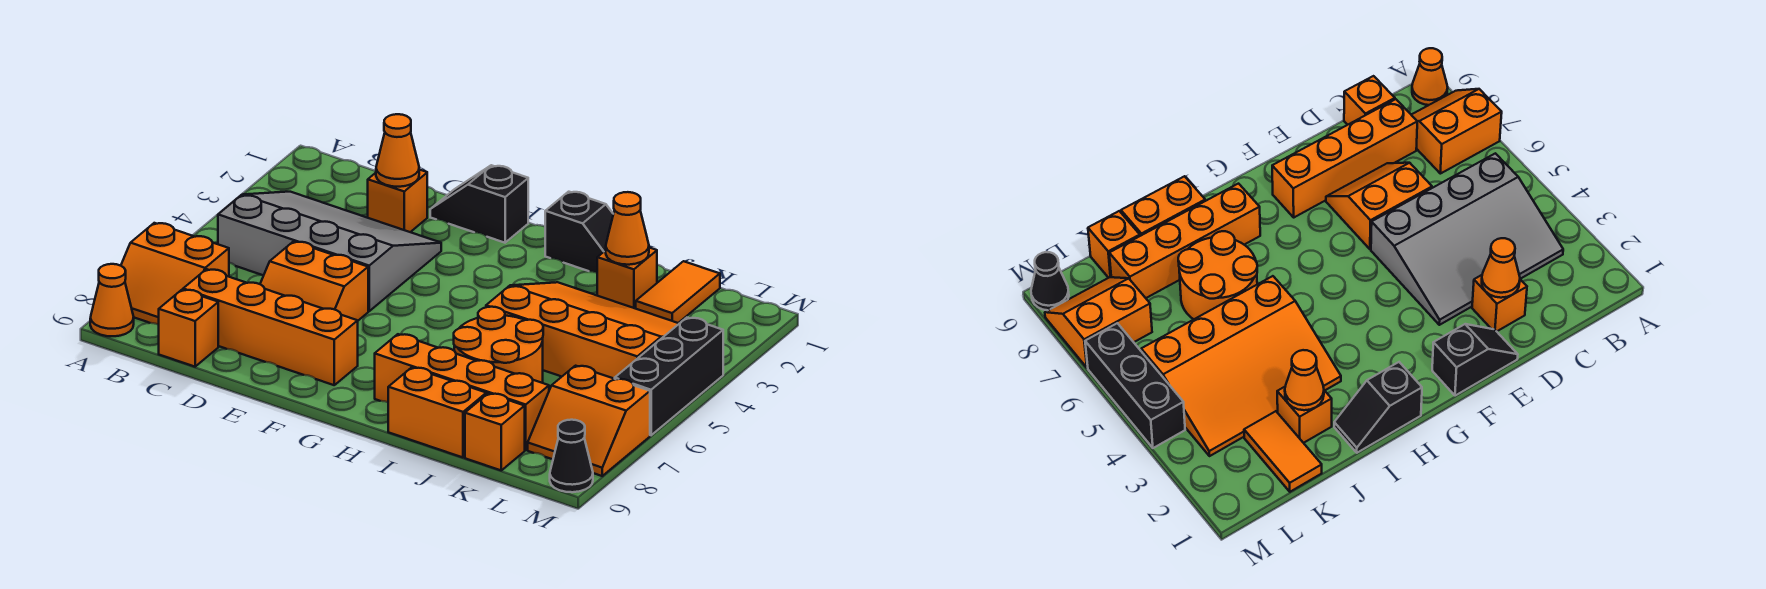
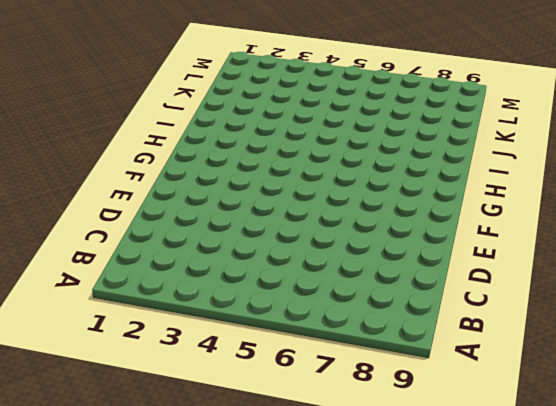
none -> orange 2x2 slope [121,223,229,325]
none -> orange 1x1 cone [90,264,134,336]
none -> grey 3x4 slope [218,192,441,311]

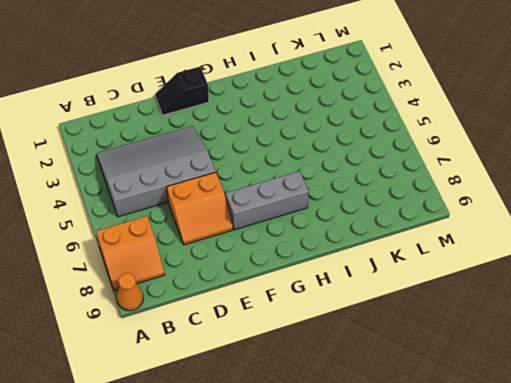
grey 1x3 brick [226,171,309,230] -> none
none -> orange 1x4 brick [183,269,358,385]
none -> orange 1x1 brick [159,290,218,367]
none -> orange 1x1 brick [368,170,427,232]

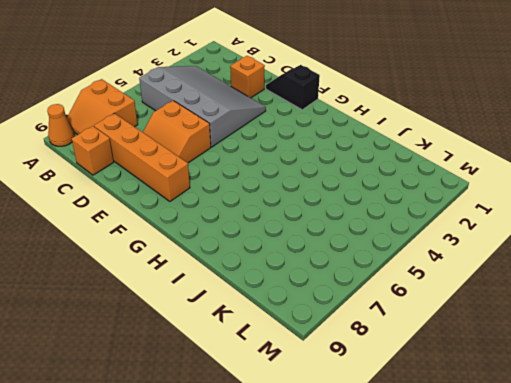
none -> black 1x2 slope [545,192,613,273]
none -> orange 1x4 brick [375,334,549,450]
none -> orange 3x4 slope [486,282,679,379]

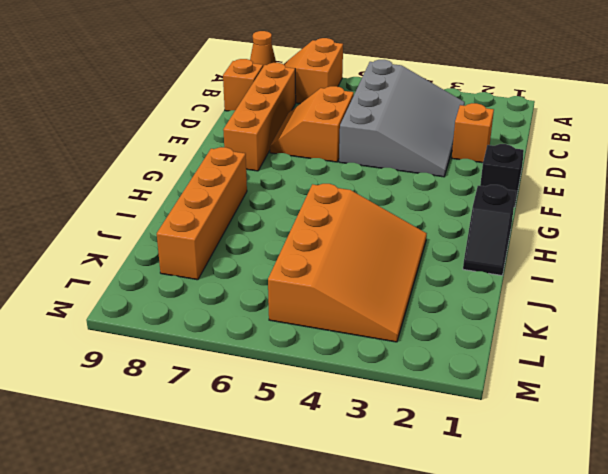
none -> orange 2x2 round brick [454,307,543,383]
none -> orange 1x2 brick [388,367,486,457]
none -> orange 1x1 brick [597,248,657,309]

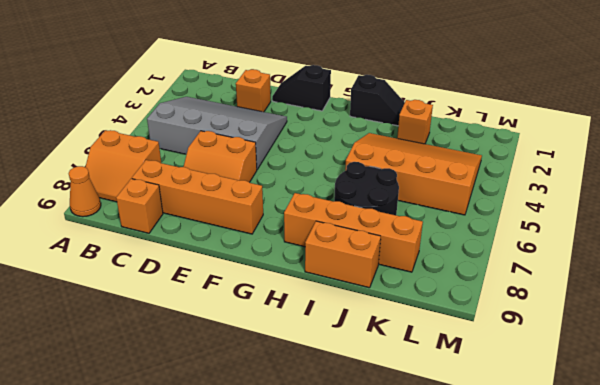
black 2x2 round brick [334,162,399,215] -> orange 2x2 round brick [454,307,543,383]
none -> orange 1x2 tile [636,261,720,323]
none -> orange 1x1 brick [465,393,525,470]
none -> orange 2x2 slope [528,366,650,476]

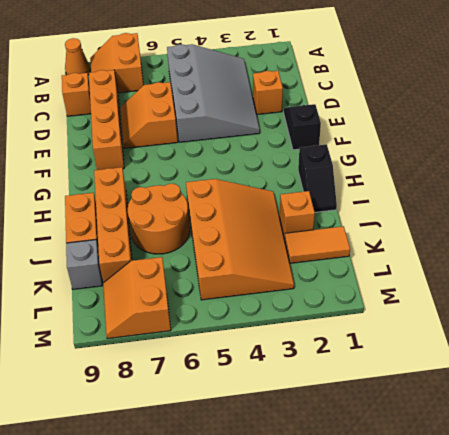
grey 1x1 brick [66,240,102,289] -> orange 1x1 brick [465,393,525,470]
none -> black 1x3 brick [615,318,723,435]
none -> black 1x1 cone [550,420,593,492]
none -> orange 1x1 cone [376,114,419,187]

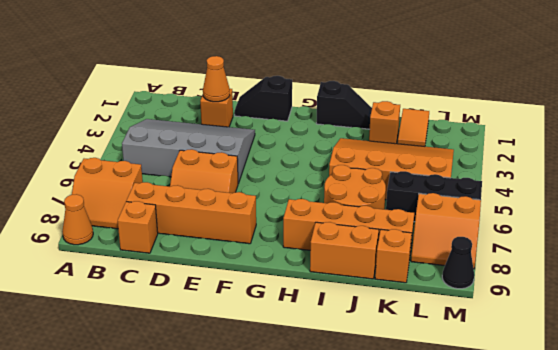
black 1x3 brick [386,171,482,222] -> black 1x3 brick turned to [615,318,723,435]
none -> orange 1x1 cone [606,192,649,265]

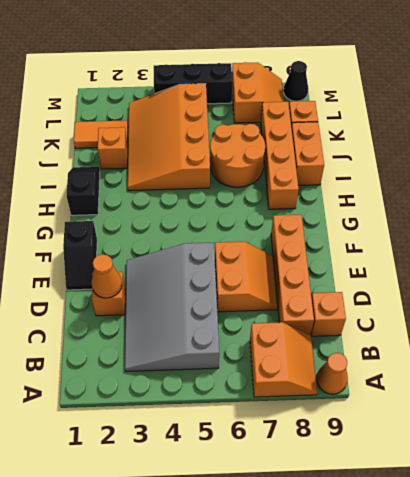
none -> orange 1x1 cone [606,192,649,265]

